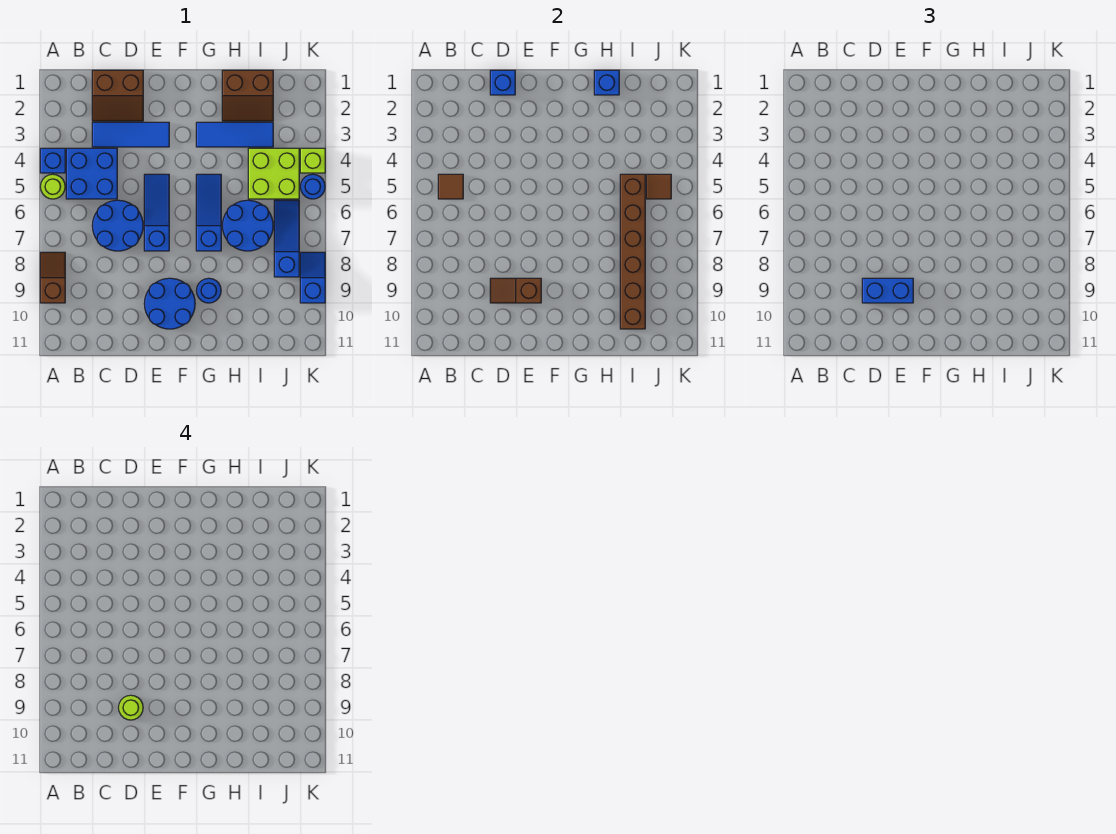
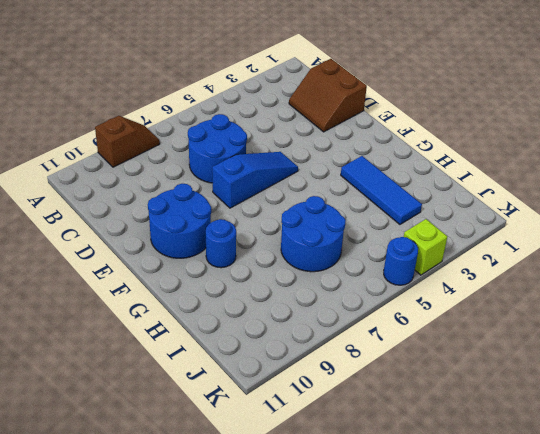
none -> blue 1x1 brick [40,148,65,173]
none -> lime 1x1 round brick [40,174,65,199]
none -> blue 2x2 brick [66,148,117,199]

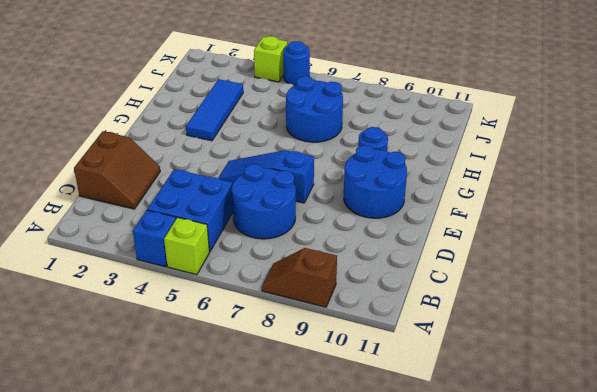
lime 1x1 brick [164,217,209,275] -> lime 1x1 round brick [40,174,65,199]
none -> blue 1x3 tile [92,122,169,147]
none -> blue 1x3 slope [196,174,221,251]
none -> brown 2x2 slope [222,70,273,121]

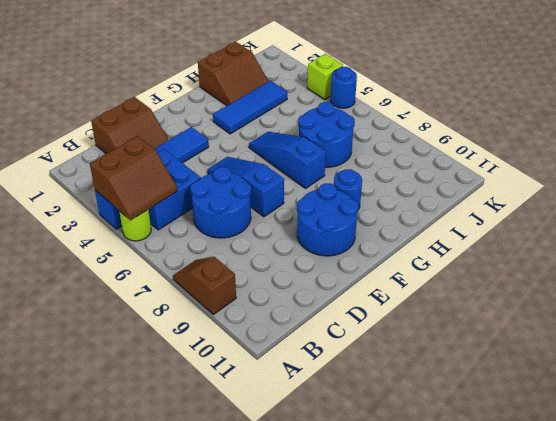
brown 2x2 slope [90,136,177,220] -> brown 1x1 tile [438,174,463,199]
none -> lime 2x2 brick [248,148,299,199]
none -> blue 1x3 slope [274,200,299,277]
none -> blue 1x2 slope [300,252,325,303]

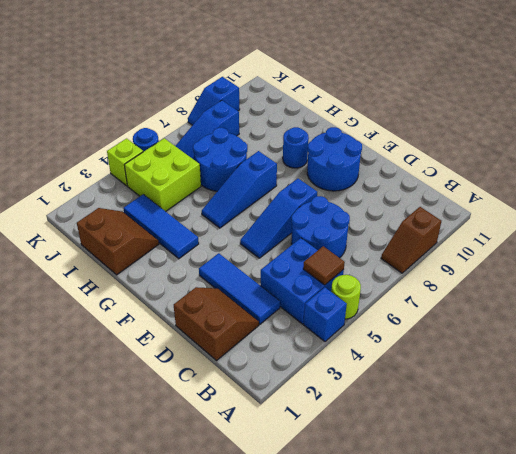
none -> blue 1x1 brick [490,70,515,95]
none -> brown 1x2 slope [490,278,541,303]
none -> blue 1x1 brick [594,70,619,95]

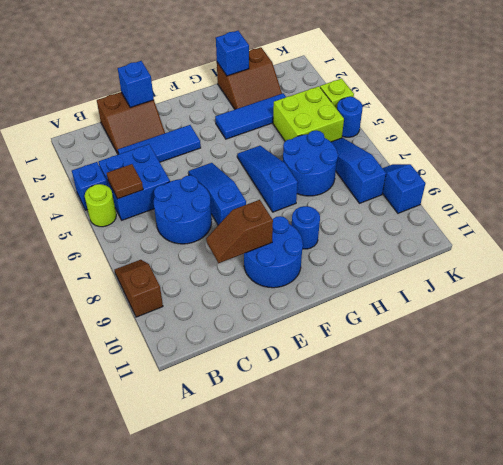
none -> brown 1x6 brick [620,174,645,329]
none -> brown 1x1 tile [646,174,671,199]
none -> blue 1x2 brick [862,278,913,303]

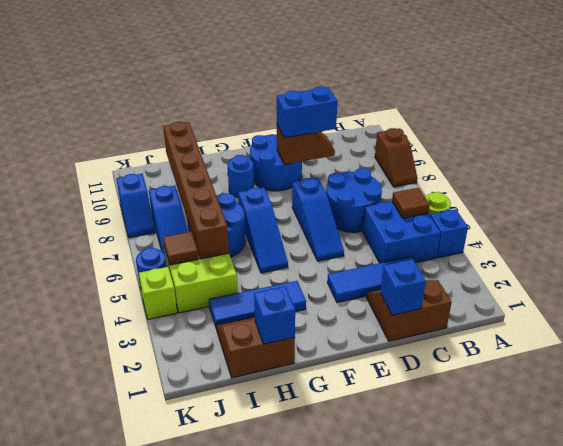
none -> lime 1x1 round brick [118,695,143,720]

